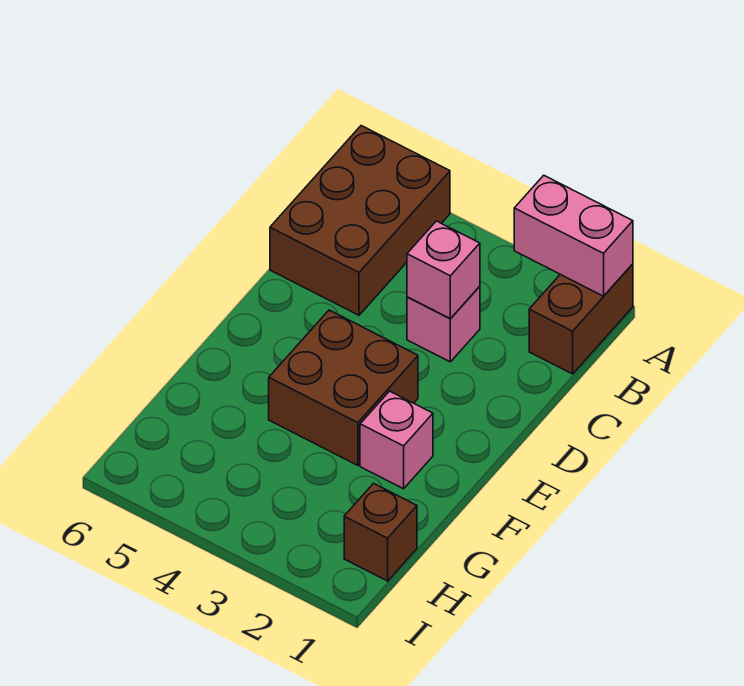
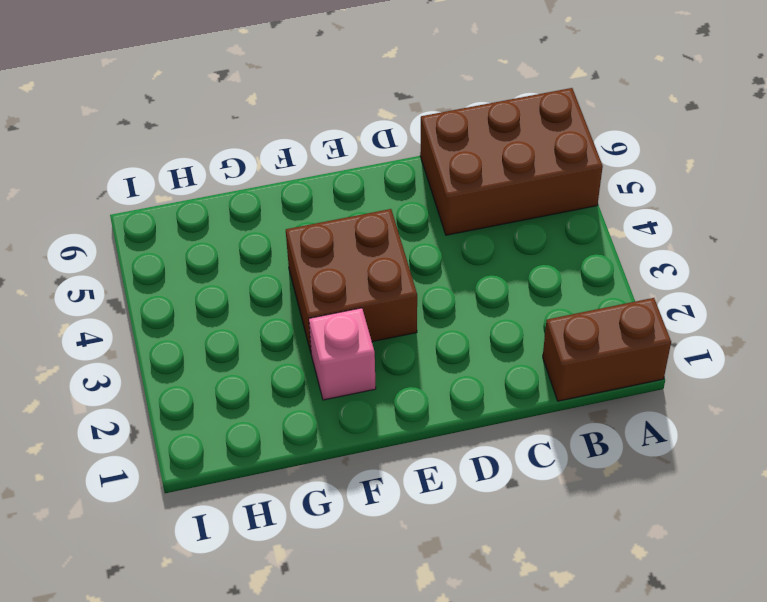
none -> pink 1x1 brick [407,286,480,362]
none -> brown 1x1 brick [344,483,417,581]

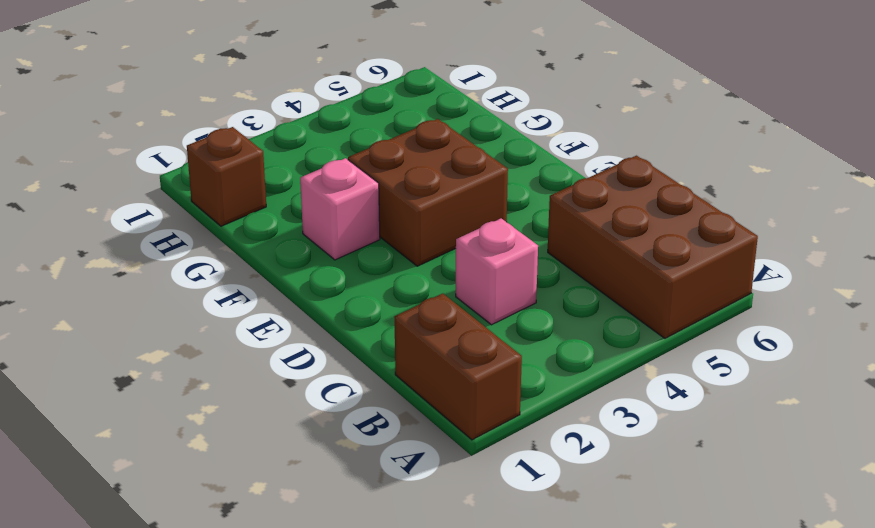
none -> pink 1x2 brick [514,175,633,296]
none -> pink 1x1 brick [407,221,480,318]

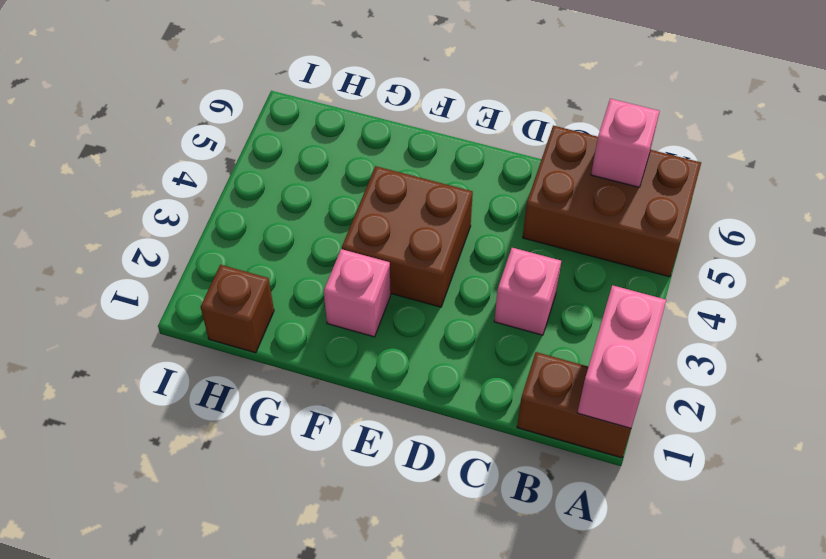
pink 1x1 brick [591,99,660,187] -> pink 1x1 brick moved to [407,221,480,318]

